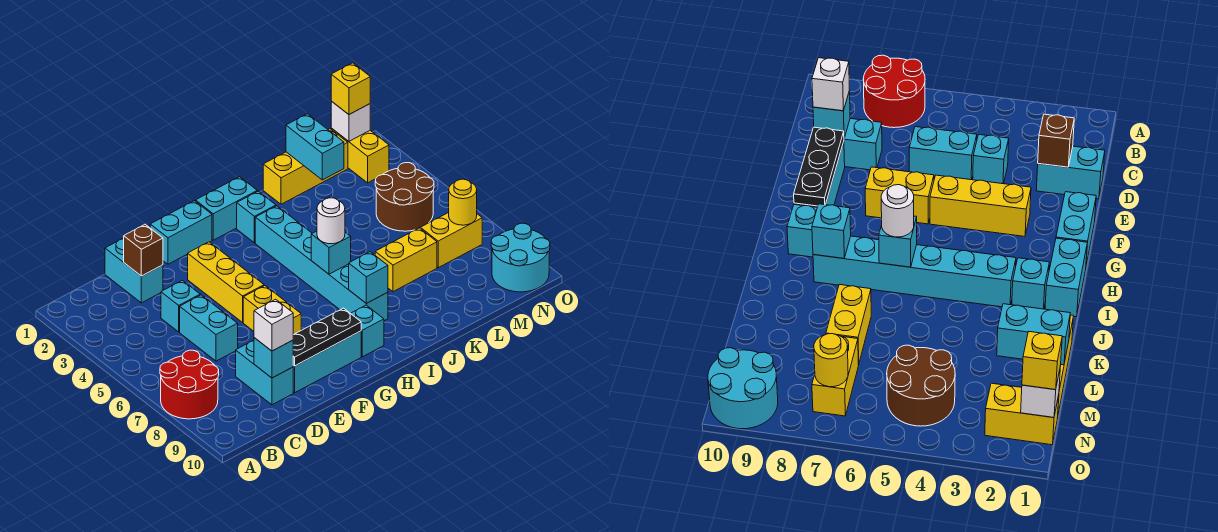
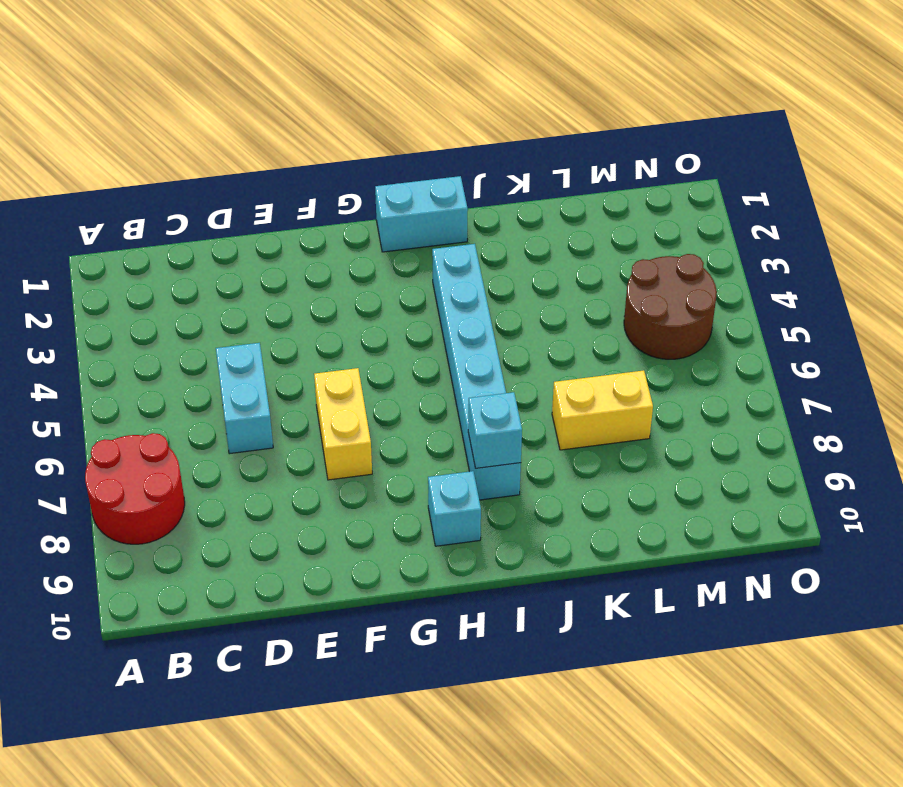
none -> cyan 1x2 brick [105,238,163,303]
none -> cyan 1x1 brick [161,280,200,332]
none -> cyan 1x2 brick [236,340,293,405]
none -> cyan 1x3 brick [293,331,361,393]

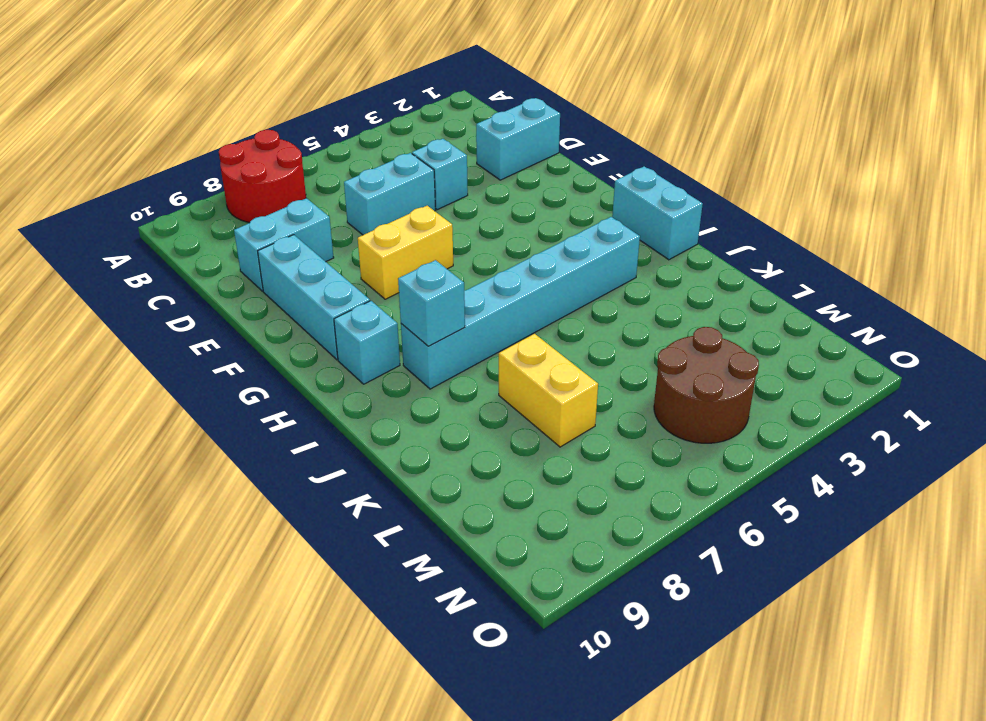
none -> cyan 1x2 brick [150,201,212,264]
none -> yellow 1x3 brick [188,242,264,322]
none -> cyan 1x1 brick [237,191,276,243]
none -> yellow 1x3 brick [263,129,348,204]

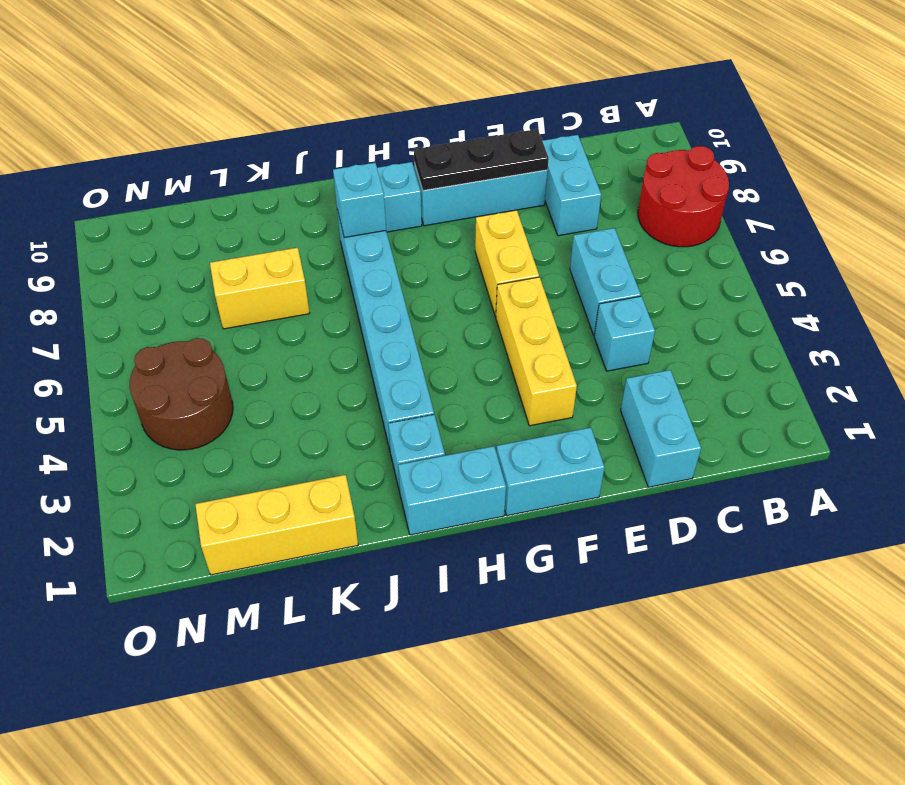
none -> yellow 1x2 brick [420,212,482,268]
none -> yellow 1x2 brick [331,128,389,183]
none -> cyan 2x2 round brick [491,223,550,292]
none -> brown 1x1 brick [124,224,163,276]

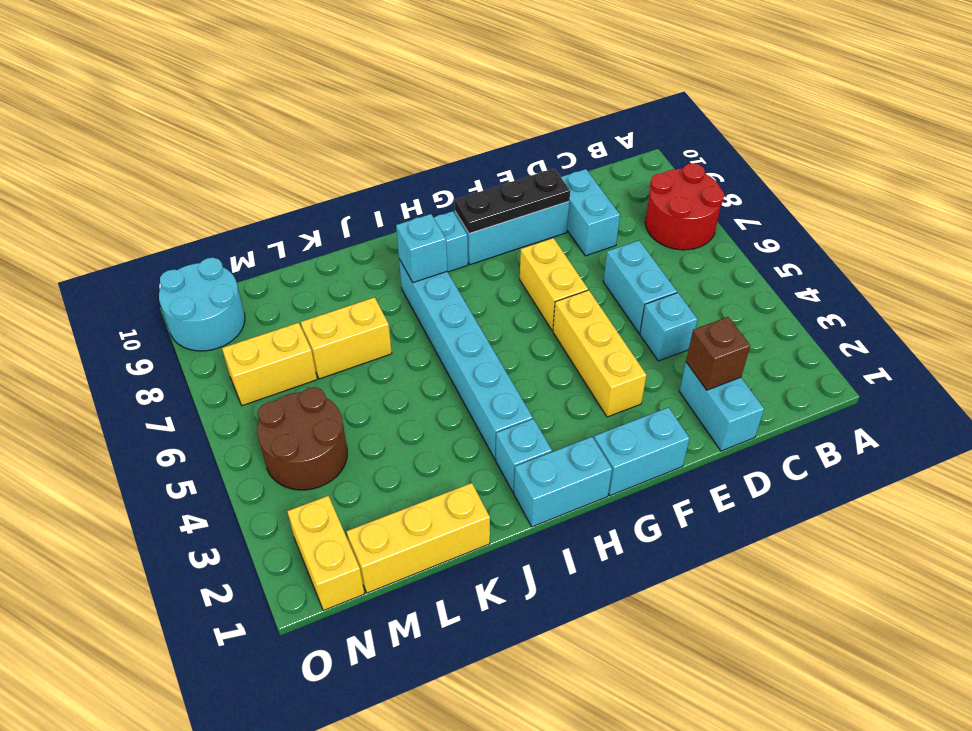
none -> cyan 1x1 brick [254,338,293,378]
none -> cyan 1x1 brick [311,231,351,274]
none -> cyan 1x2 brick [286,114,344,180]
none -> white 1x1 brick [331,101,370,141]

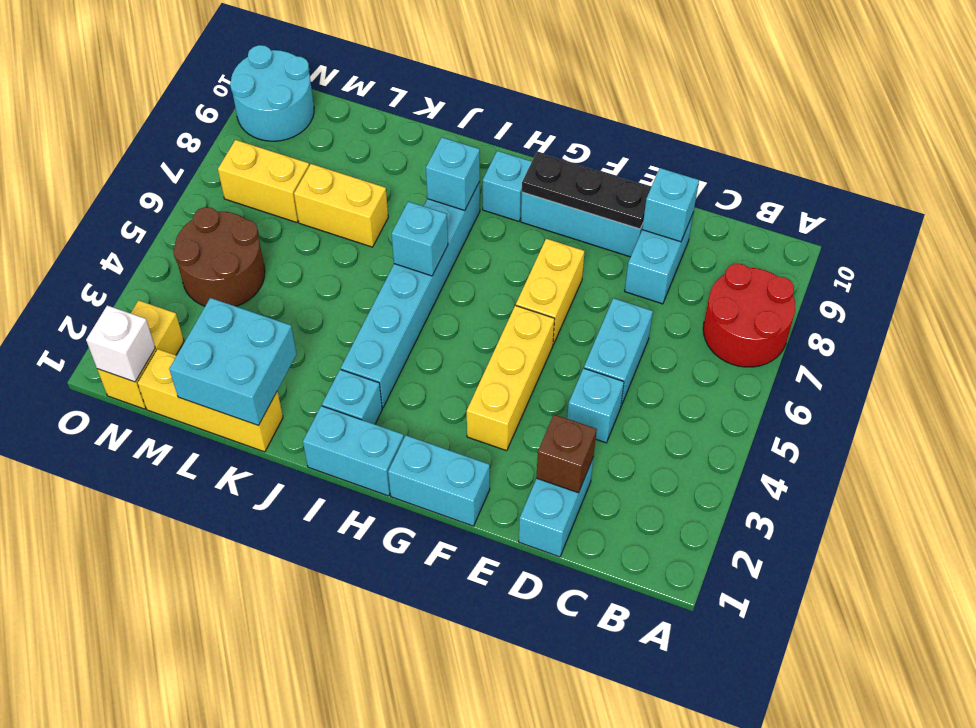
cyan 2x2 brick [169,298,297,426] -> cyan 1x2 brick [286,114,344,180]
none -> yellow 1x1 round brick [449,179,477,225]
none -> white 1x1 brick [254,299,293,351]
none -> white 1x1 round brick [317,198,345,244]
none -> yellow 1x1 brick [331,63,370,114]

